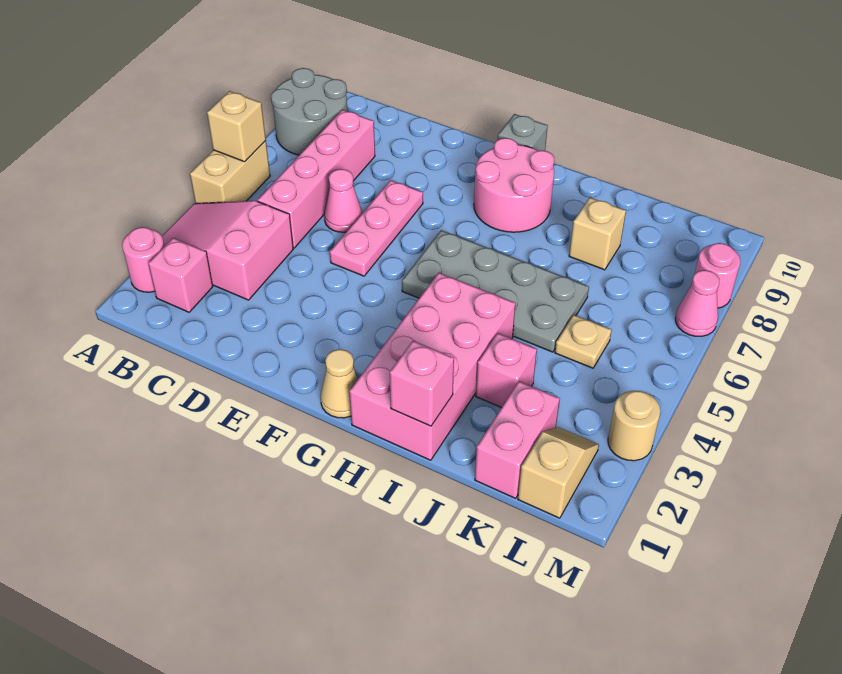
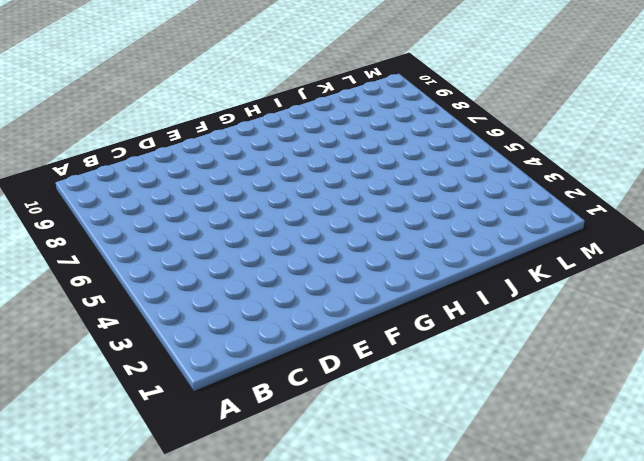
none -> pink 1x1 round brick [122,227,164,292]
none -> pink 2x3 slope [162,201,293,300]
none -> tan 1x2 brick [190,141,270,203]

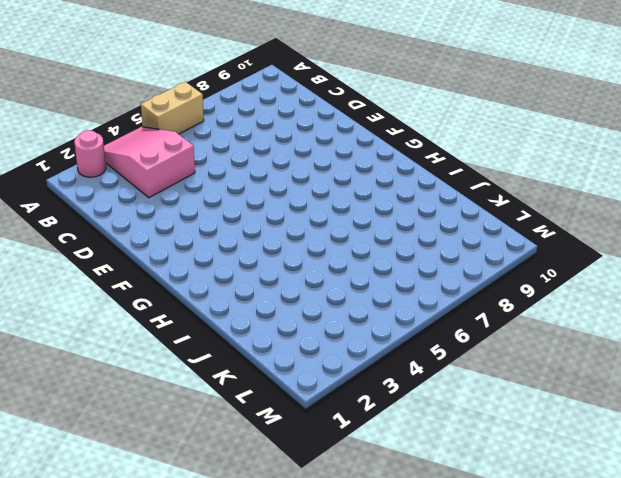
none -> grey 2x2 round brick [271,68,347,155]
none -> pink 1x1 brick [148,238,213,312]
none -> pink 1x4 brick [257,110,375,248]

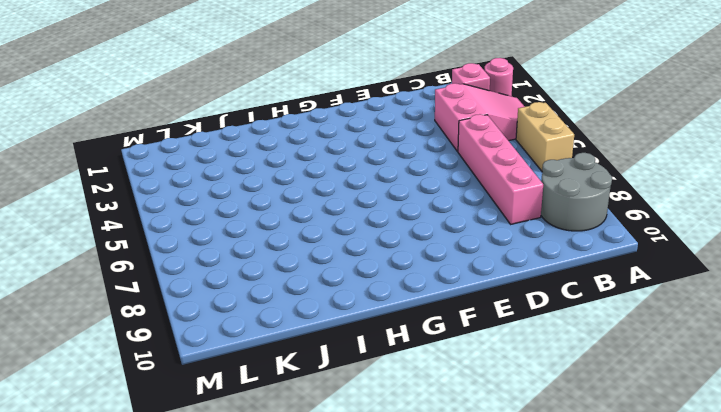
none -> pink 1x1 cone [324,169,362,232]
none -> pink 1x3 plate [330,180,423,276]
none -> tan 1x1 cone [320,349,358,418]

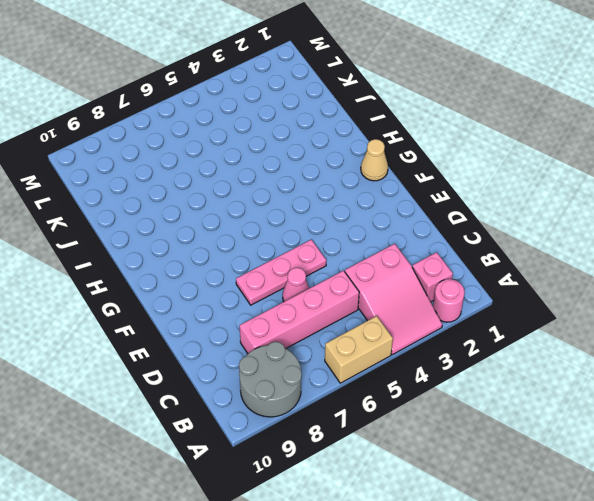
none -> grey 2x4 plate [402,230,589,352]
none -> pink 2x2 round brick [474,138,554,232]
none -> grey 1x1 brick [498,114,548,151]

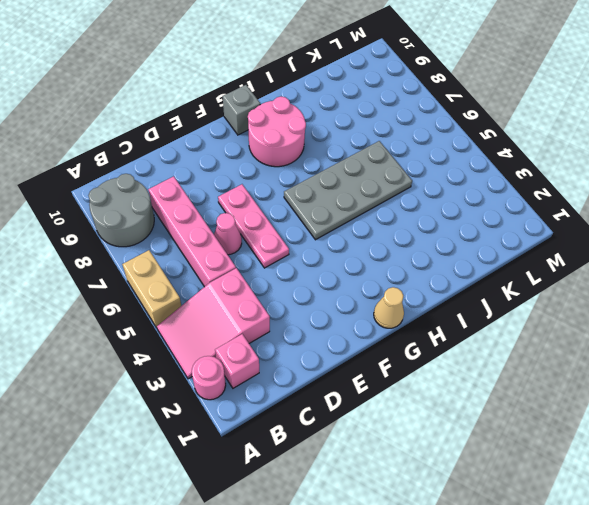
none -> pink 2x4 brick [349,273,515,460]
none -> pink 1x1 brick [476,333,537,408]
none -> tan 1x1 brick [569,198,626,270]

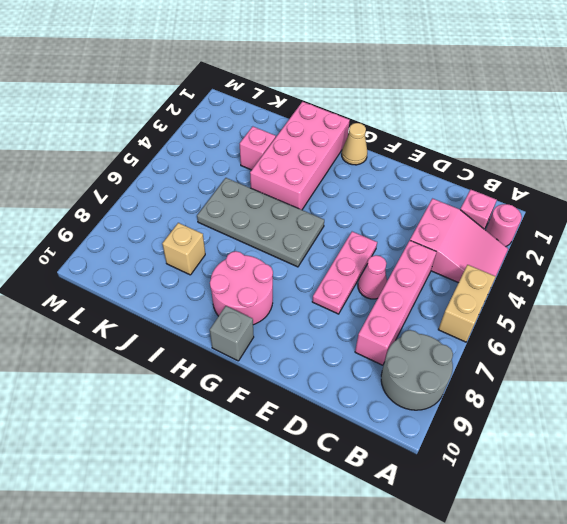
none -> pink 1x2 brick [475,381,560,498]
none -> tan 1x1 plate [555,315,612,368]
none -> tan 1x2 slope [518,427,599,518]

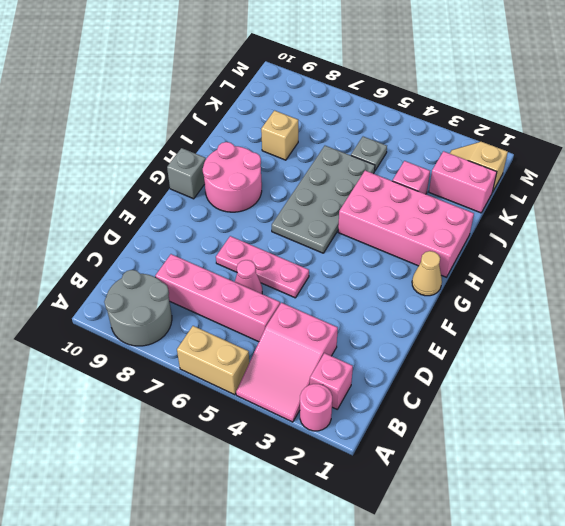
grey 1x1 plate [351,137,387,170] -> tan 1x1 plate [555,315,612,368]
none -> tan 1x1 round brick [608,391,660,461]
none -> pink 1x1 cone [675,270,720,336]
none -> pink 1x1 round brick [695,243,741,308]

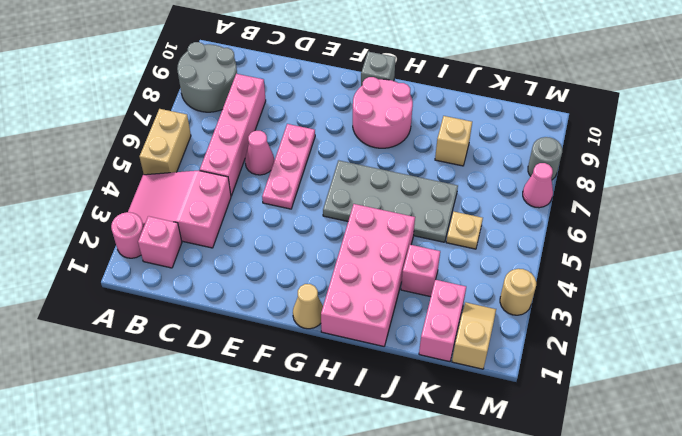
grey 1x1 round brick [528,137,562,180] -> pink 1x1 round brick [695,243,741,308]
none -> tan 1x1 brick [207,91,266,162]
none -> pink 1x1 brick [390,341,454,426]

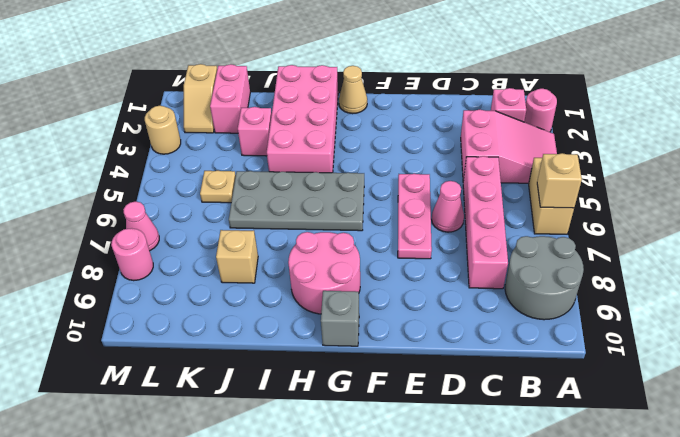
none -> pink 1x1 brick [390,341,454,426]

